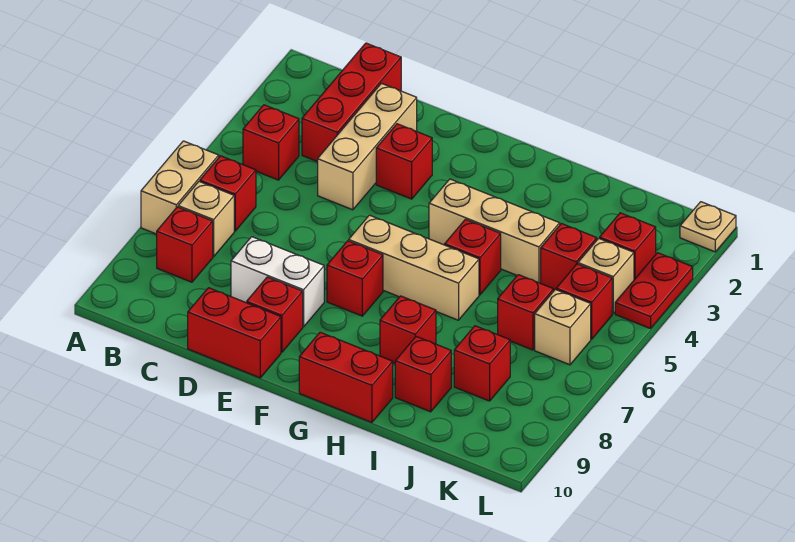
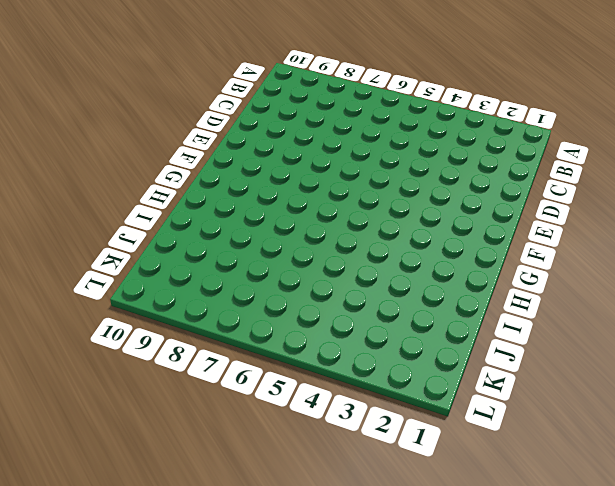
none -> tan 1x2 brick [141,141,219,234]
none -> red 1x1 brick [243,105,299,180]
none -> red 1x1 brick [200,156,256,231]

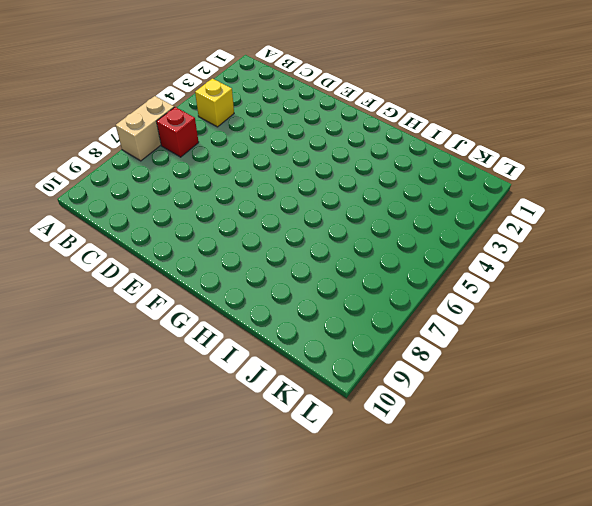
yellow 1x1 brick [195,79,234,127] -> red 1x1 brick [243,105,299,180]
none -> tan 1x1 brick [178,182,234,257]
none -> red 1x1 brick [157,207,213,282]
none -> red 1x3 brick [302,43,401,162]

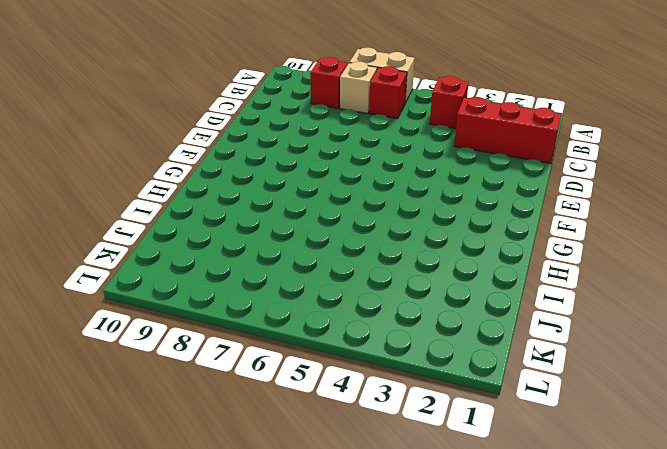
none -> tan 1x3 brick [318,83,417,210]
none -> white 1x2 brick [231,237,324,327]
none -> red 1x2 brick [188,288,281,378]

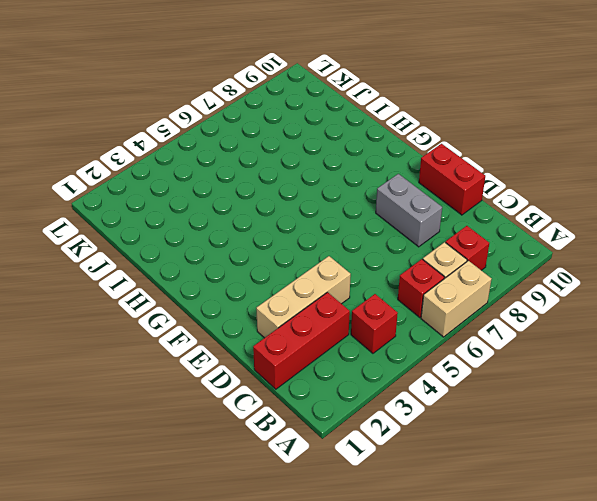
grey 1x2 brick [376,174,442,247] -> white 1x2 brick [231,237,324,327]
none -> red 1x1 brick [376,124,432,199]
none -> red 1x1 brick [247,277,303,352]
none -> tan 1x3 brick [349,215,479,320]

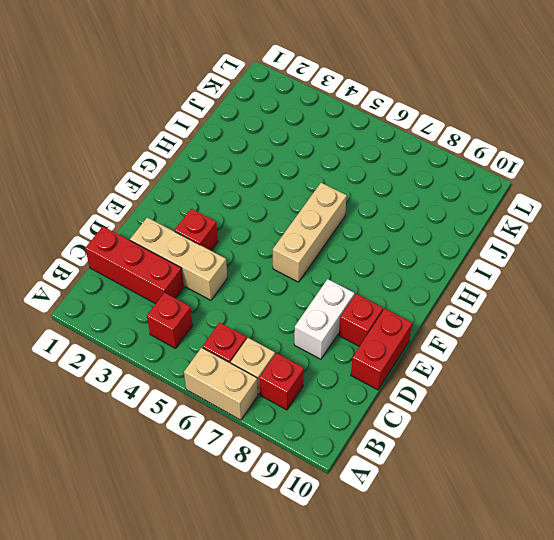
none -> red 1x1 brick [327,241,383,316]
none -> tan 1x3 brick [429,179,560,283]
none -> red 1x2 brick [299,332,393,422]

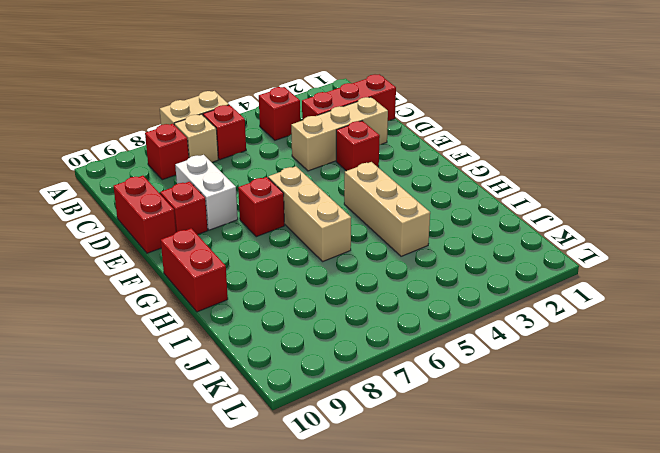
none -> red 1x1 brick [445,219,501,295]
none -> red 1x1 brick [380,296,436,363]
none -> red 1x1 brick [395,337,451,412]

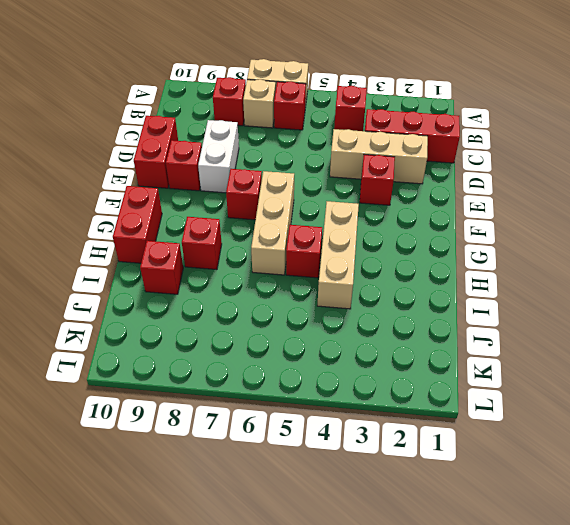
none -> red 1x1 brick [541,224,597,290]
none -> red 1x1 brick [498,275,554,350]
none -> red 1x1 brick [454,326,510,401]

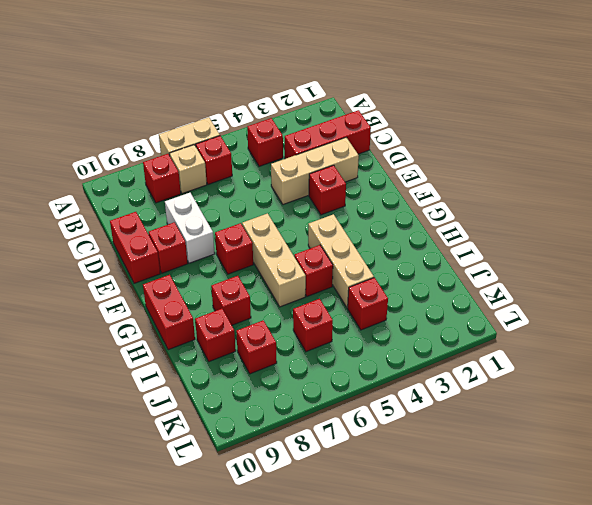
none -> red 1x1 brick [600,213,656,280]
none -> tan 1x1 brick [578,238,634,314]
none -> red 1x1 brick [556,264,612,339]

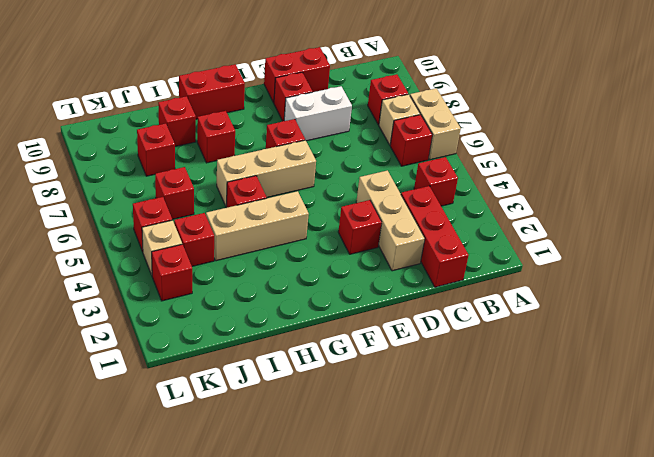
none -> tan 1x1 brick [535,290,591,365]
none -> tan 1x1 plate [680,202,736,252]
none -> red 1x2 plate [615,253,693,329]

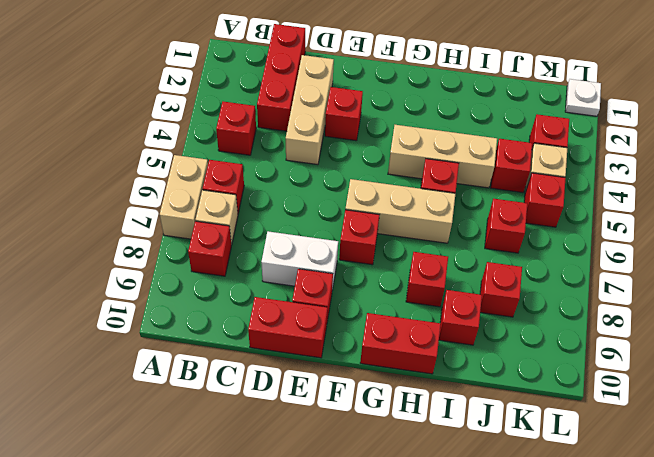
white 1x1 plate [565,79,601,116] -> tan 1x1 plate [680,202,736,252]
none -> tan 1x1 brick [535,290,591,365]
none -> red 1x2 plate [615,253,693,329]

